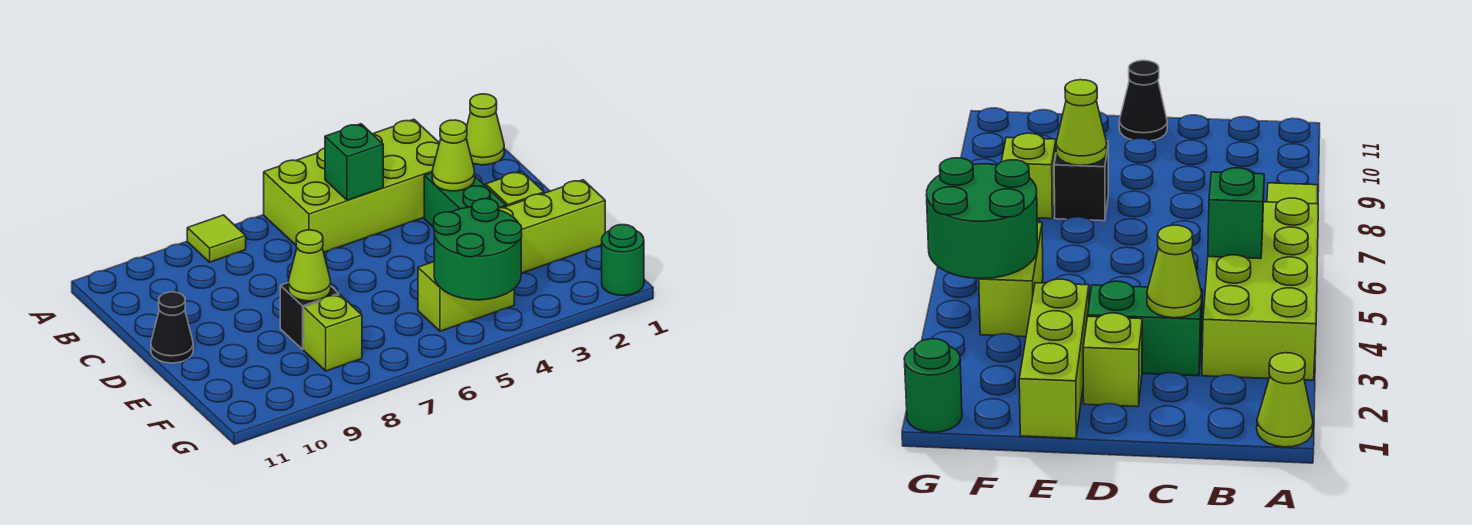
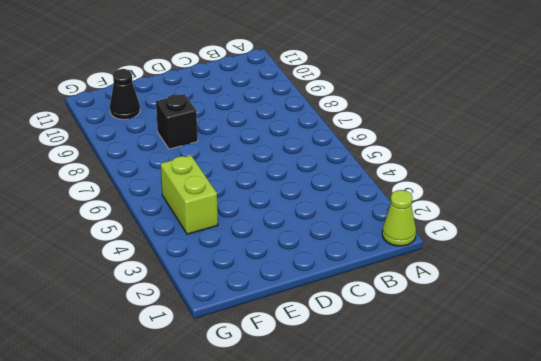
black 1x1 cone [110,69,140,120] -> black 1x1 cone moved to [151,292,193,363]
none -> lime 2x4 brick [264,119,439,252]
none -> lime 1x1 tile [187,215,246,262]
none -> green 1x2 brick [424,173,506,227]

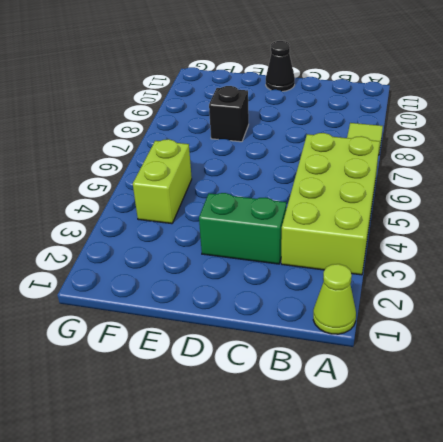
none -> lime 1x1 brick [486,171,544,206]
none -> lime 1x3 brick [499,180,605,273]
none -> lime 1x1 brick [304,295,362,371]

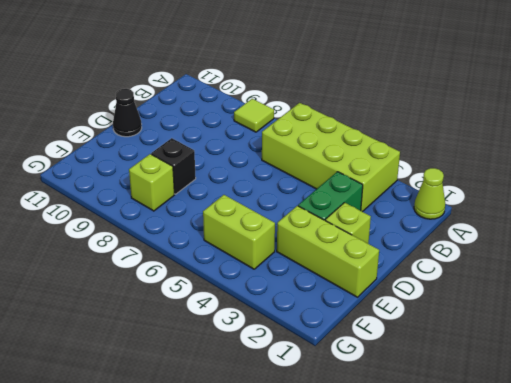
none -> green 1x1 round brick [602,225,644,296]
none -> green 1x1 brick [325,124,383,200]
none -> lime 1x1 cone [432,120,475,191]

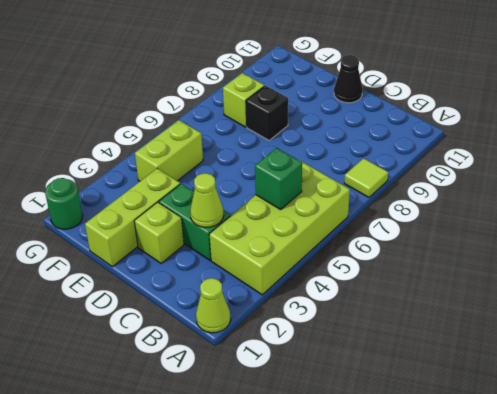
none -> lime 1x1 cone [288,230,331,301]
none -> green 2x2 round brick [434,199,522,300]

